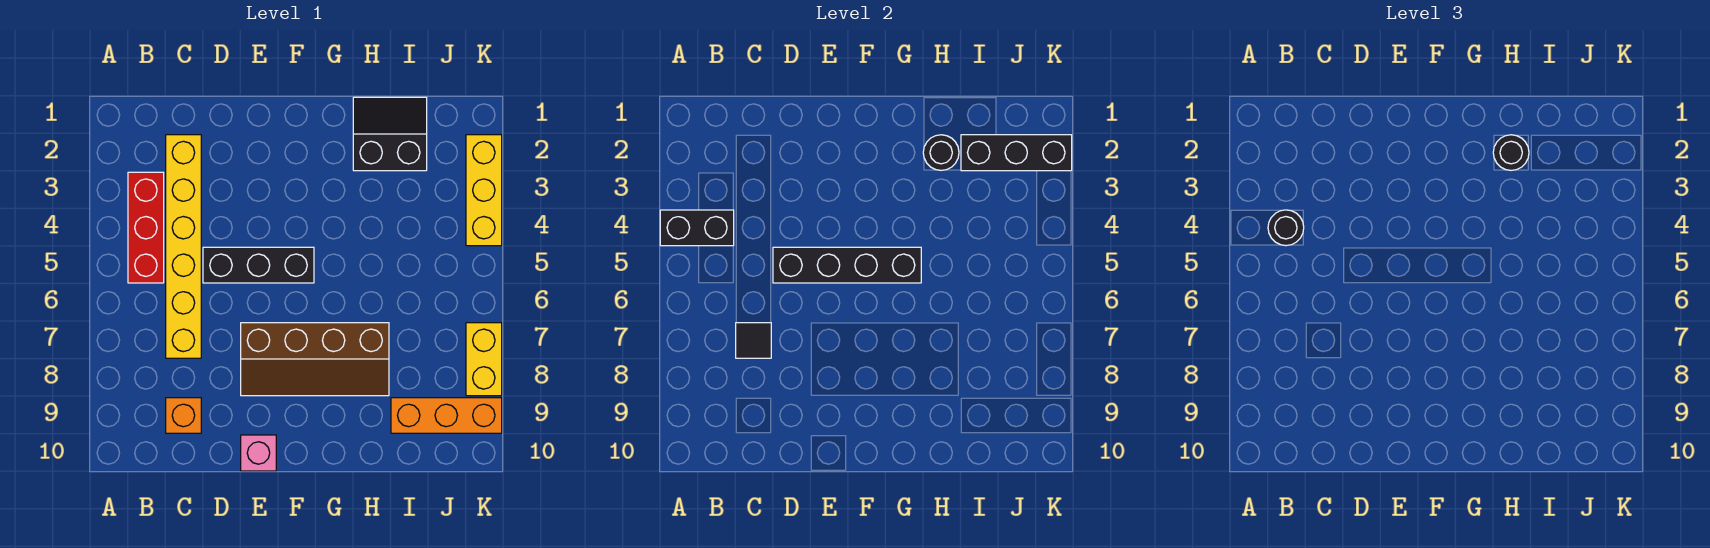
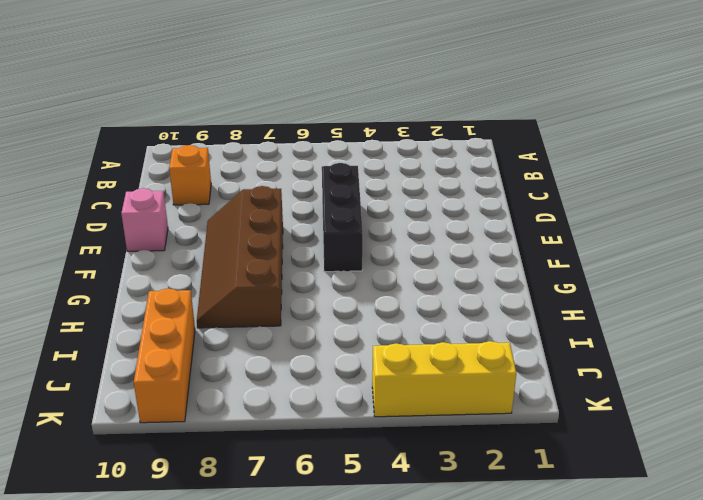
none -> red 1x3 brick [128,172,164,283]
none -> yellow 1x6 brick [166,135,201,358]
none -> black 2x2 slope [353,97,427,171]

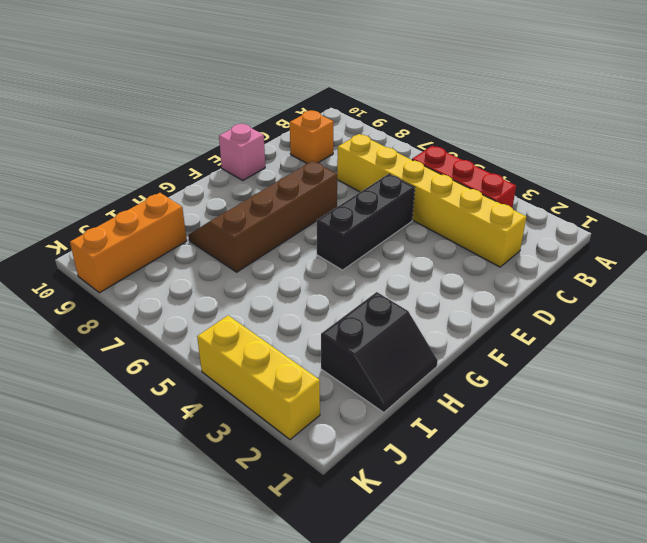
none -> yellow 1x2 brick [466,323,502,396]
none -> black 1x2 brick [660,210,734,246]
none -> black 1x1 tile [736,323,771,358]

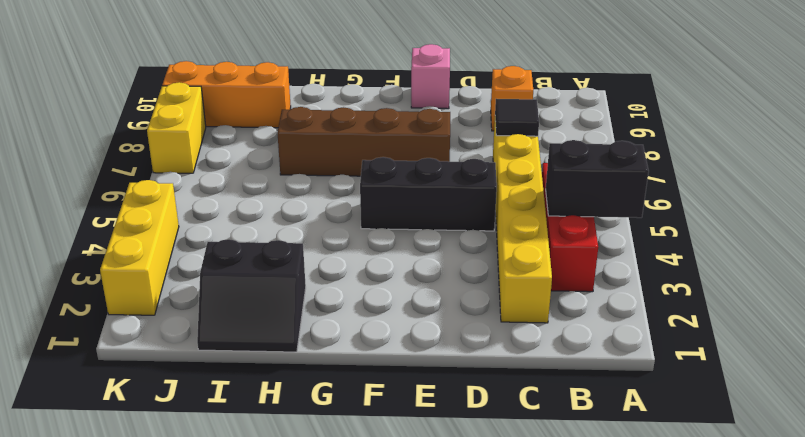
none -> black 1x4 brick [773,247,921,283]
none -> black 1x1 round brick [923,135,959,170]
none -> black 1x3 brick [961,135,1072,171]

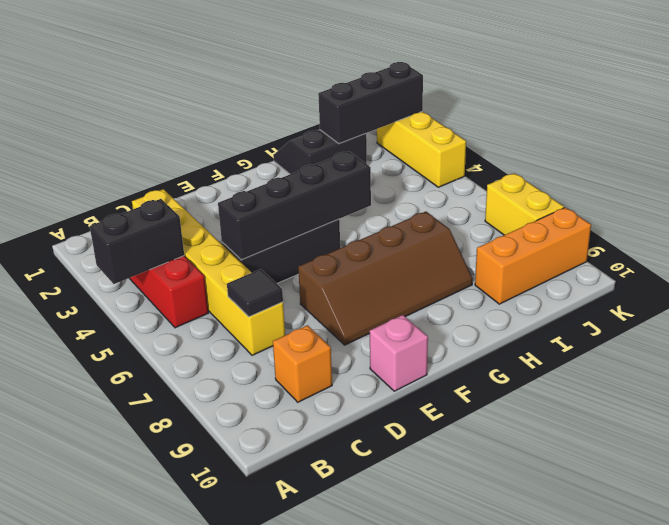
none -> black 1x1 round brick [923,135,959,170]
none -> black 1x1 round brick [1268,210,1304,246]
none -> black 1x1 round brick [1493,135,1529,170]

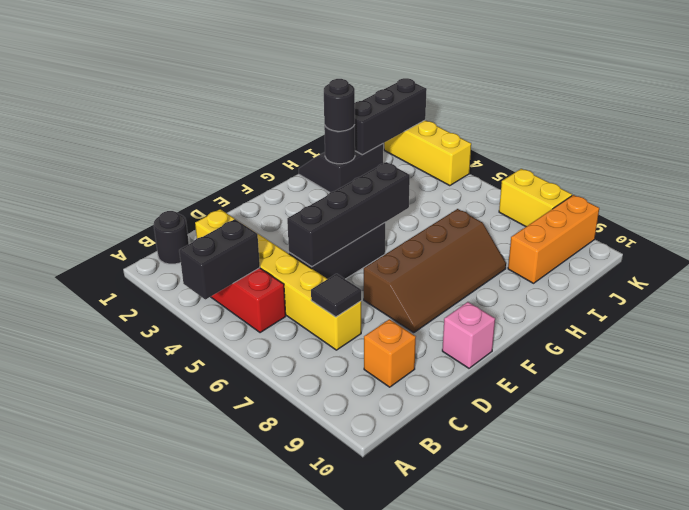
black 1x1 round brick [154,211,189,264] -> black 1x1 round brick moved to [1268,210,1304,246]

